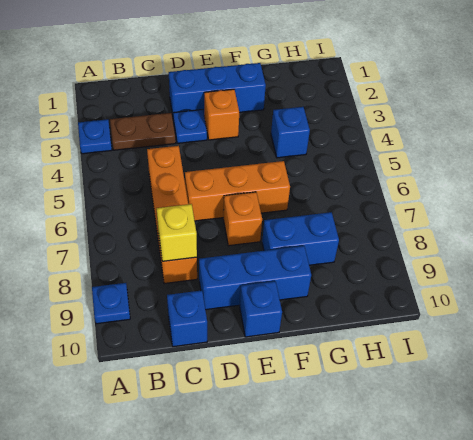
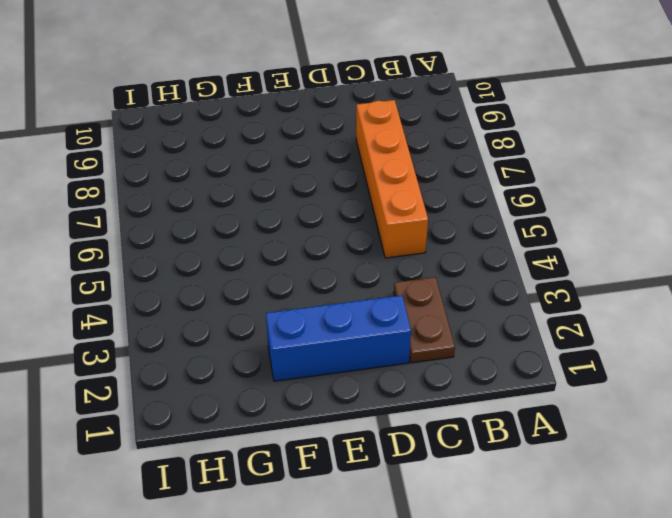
brown 1x2 plate [394,277,455,363] -> brown 1x2 plate turned to [110,113,176,150]
none -> blue 1x1 plate [78,119,112,154]
none -> blue 1x1 plate [92,283,130,324]
none -> blue 1x1 brick [167,290,207,347]

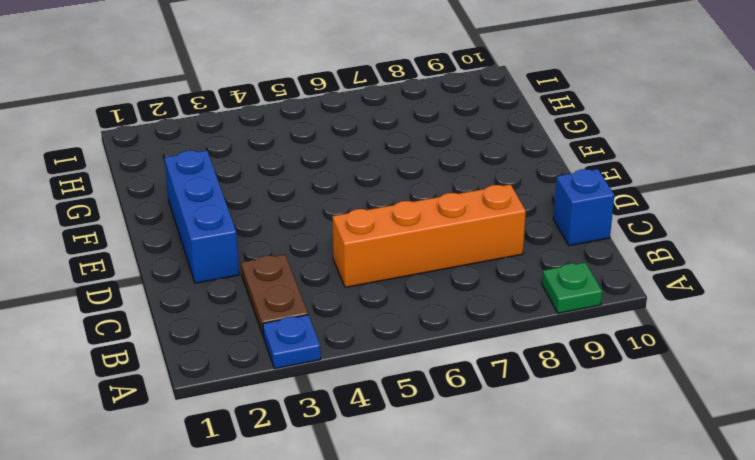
green 1x1 plate [542,262,602,313] -> blue 1x1 plate [92,283,130,324]
none -> blue 1x1 plate [173,110,207,143]
none -> orange 1x3 brick [185,161,290,221]
none -> blue 1x3 brick [199,246,311,310]

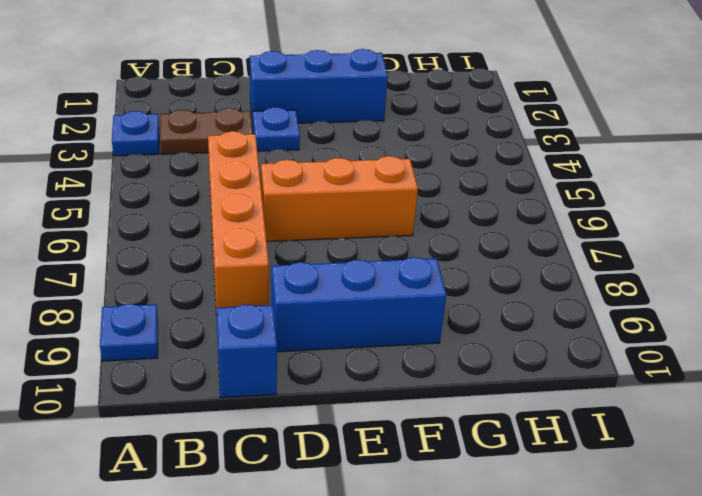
none -> orange 1x1 brick [204,89,239,140]
none -> orange 1x1 brick [223,192,262,246]
none -> blue 1x1 brick [240,281,282,337]

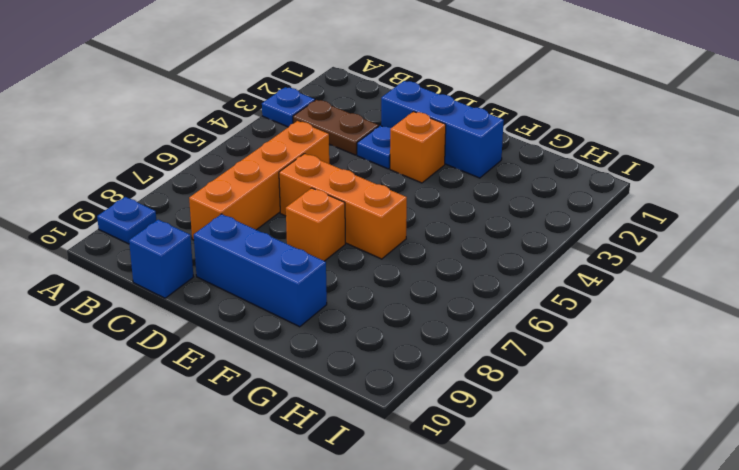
none -> blue 1x1 brick [240,281,282,337]
none -> blue 1x2 brick [262,212,339,265]
none -> blue 1x1 brick [271,107,310,158]

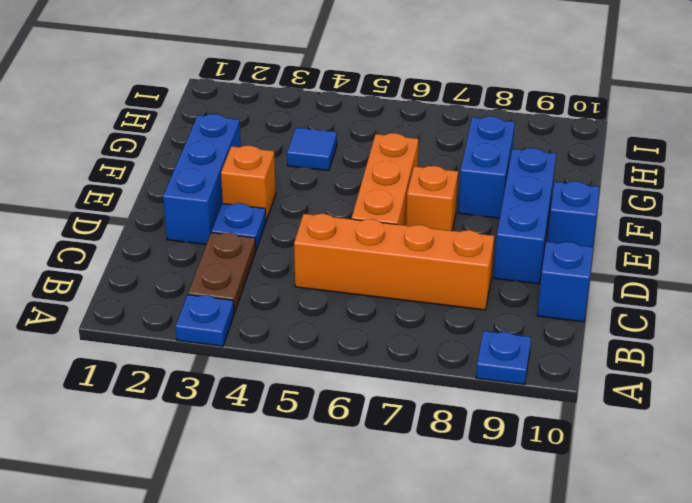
blue 1x1 tile [287,128,337,171] -> blue 1x1 brick [271,107,310,158]
none -> yellow 1x1 brick [157,204,197,261]

